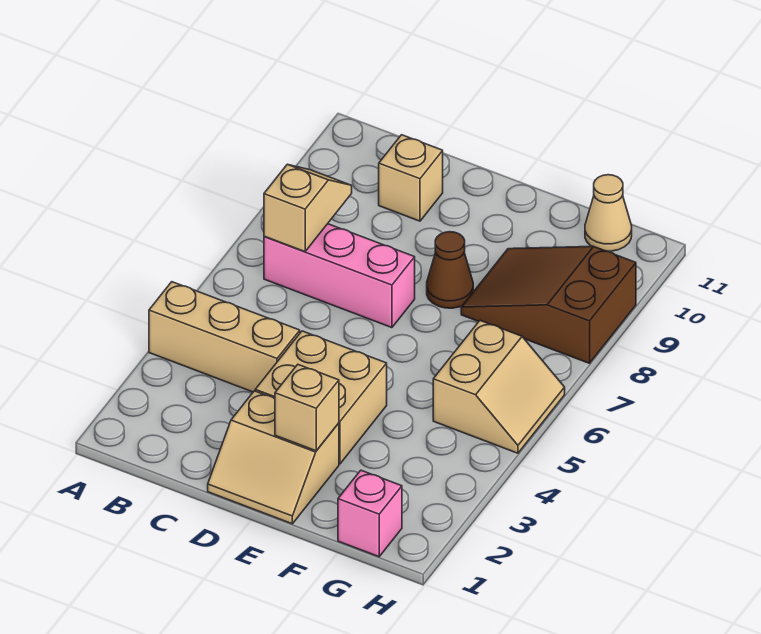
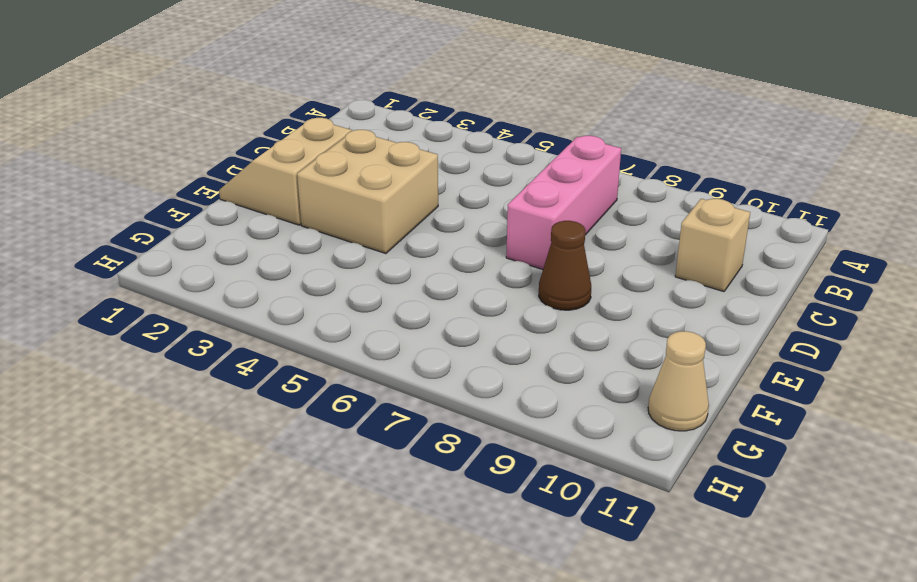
none -> tan 1x3 brick [149,282,300,392]
none -> brown 2x3 slope [461,246,636,363]
none -> pink 1x1 brick [338,470,402,557]

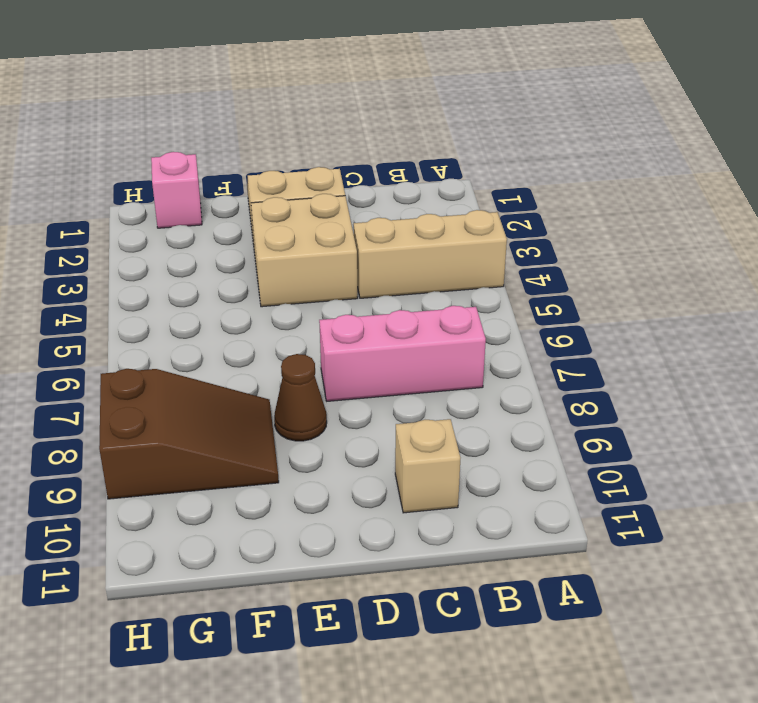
none -> tan 2x2 slope [433,321,565,453]
none -> tan 1x1 cone [585,175,632,251]
none -> tan 1x2 slope [264,165,352,252]

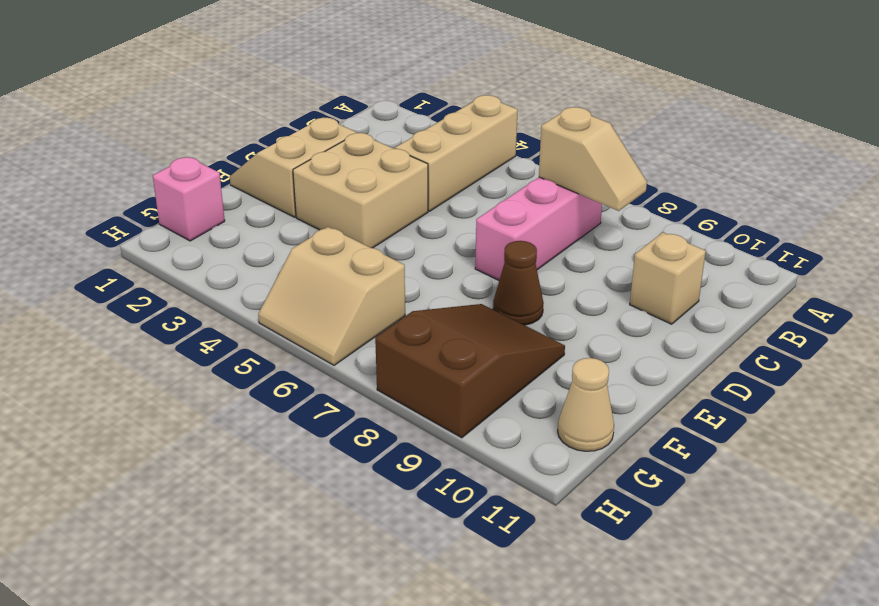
none -> tan 1x1 brick [275,365,339,451]

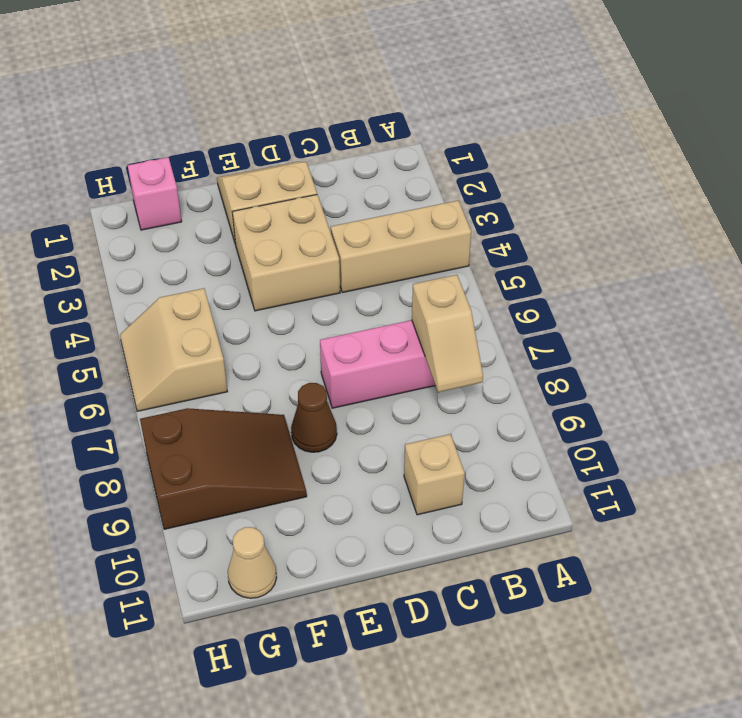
none -> tan 1x1 brick [275,365,339,451]

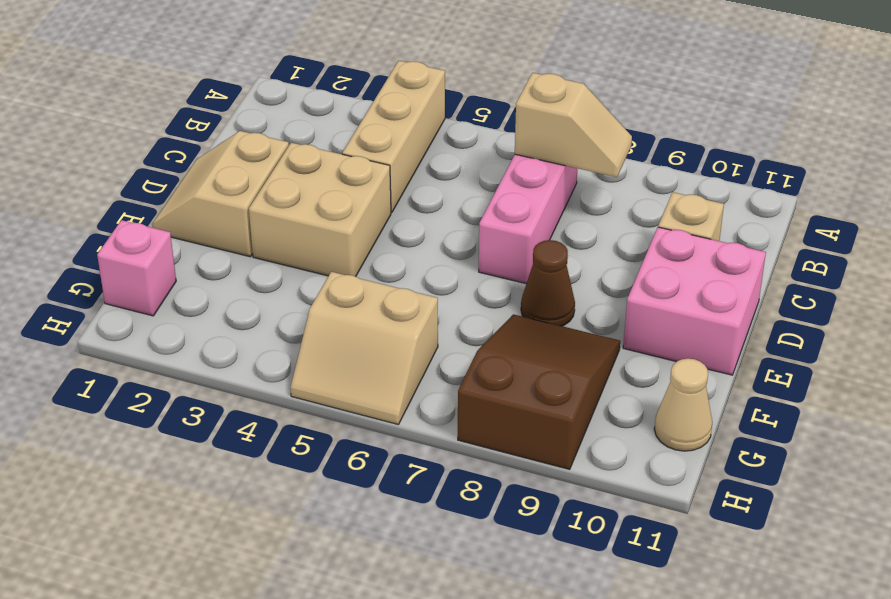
pink 2x2 brick [623,227,766,375] -> none
none -> tan 1x1 brick [275,365,339,451]

